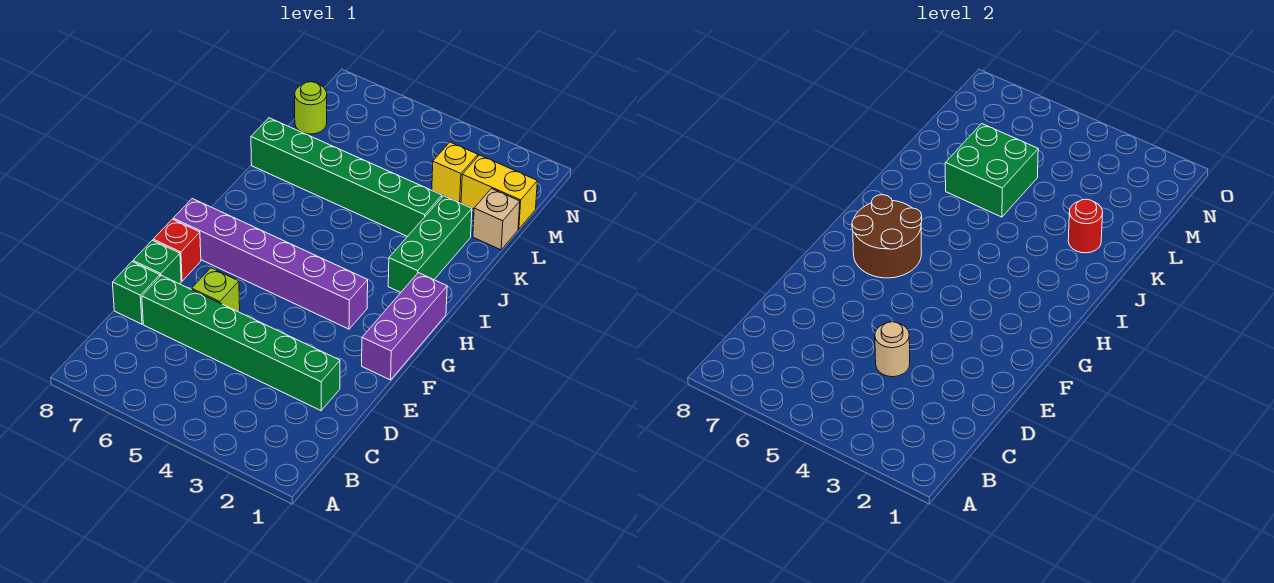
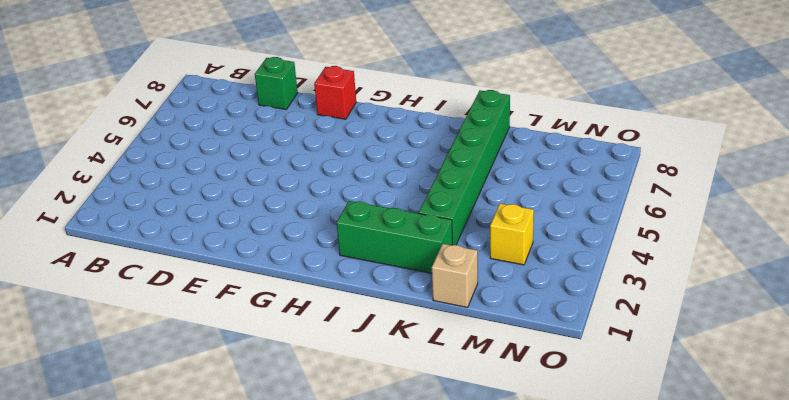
none -> green 1x6 brick [142,275,340,411]
none -> lime 1x1 brick [192,268,240,312]
none -> green 1x1 brick [133,240,181,284]

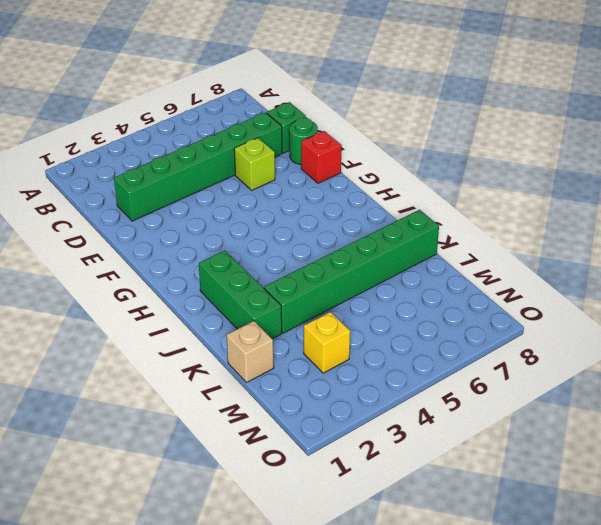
green 1x1 round brick [289,118,318,164] -> green 1x1 brick [133,240,181,284]
none -> purple 1x3 brick [362,273,447,380]
none -> purple 1x6 brick [173,199,368,329]
none -> yellow 1x2 brick [461,155,537,229]

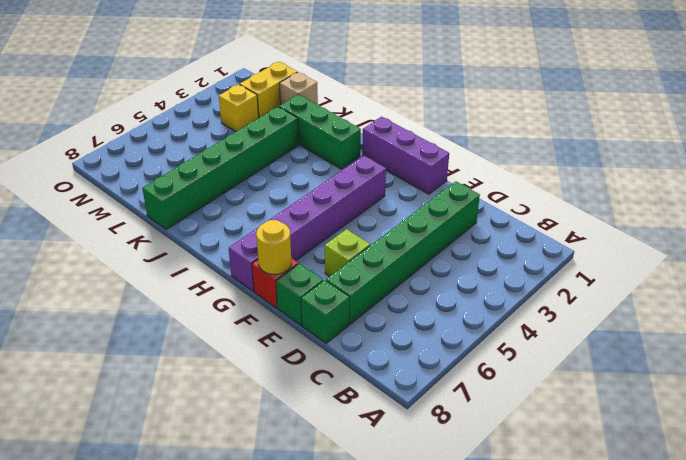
yellow 1x1 round brick [256,220,291,274] -> none
none -> lime 1x1 round brick [295,82,327,134]
none -> tan 1x1 round brick [875,322,910,377]
none -> brown 2x2 round brick [852,195,922,278]

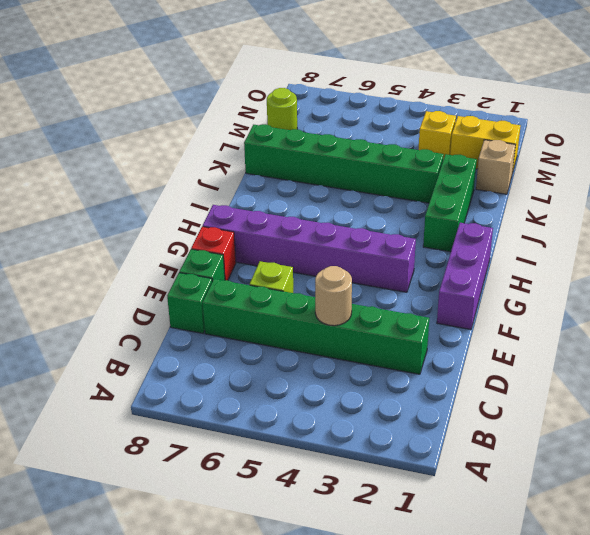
none -> brown 2x2 round brick [852,195,922,278]
none -> red 1x1 round brick [1068,199,1103,253]
none -> green 2x2 brick [945,124,1038,217]

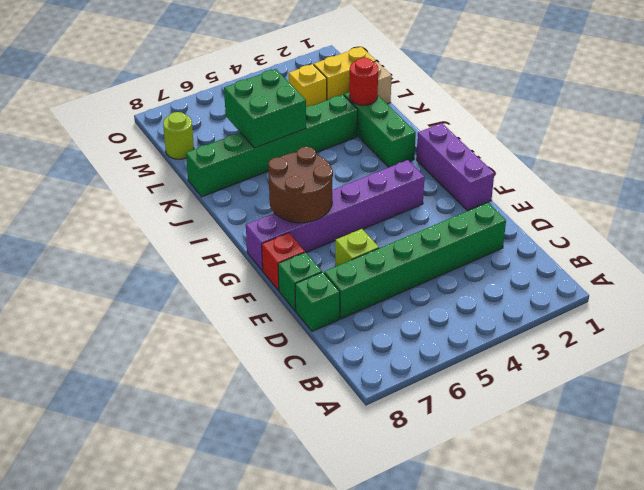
none -> tan 1x1 round brick [875,322,910,377]

